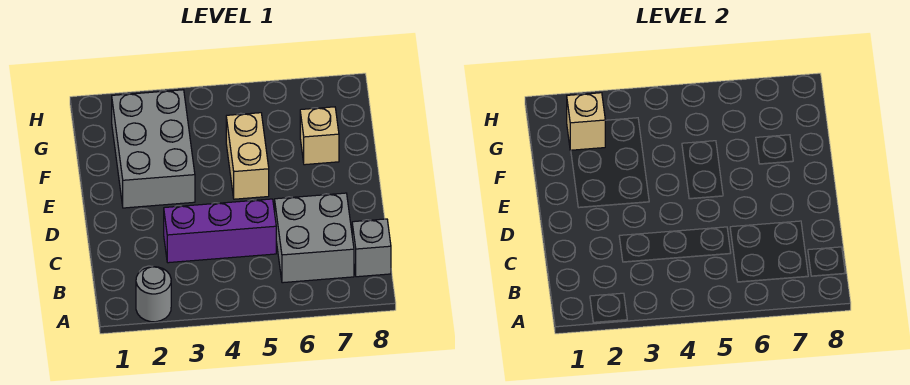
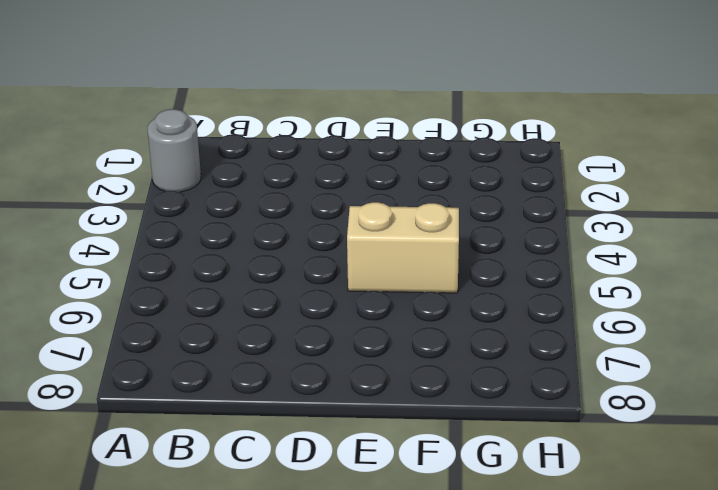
none -> grey 2x2 brick [275,193,354,283]
none -> grey 1x1 brick [352,219,391,277]

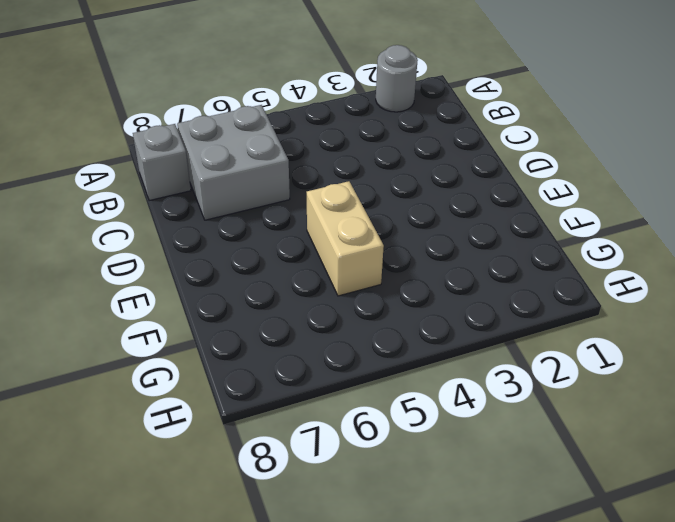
none -> purple 1x3 brick [164,199,276,263]
none -> grey 2x3 brick [112,90,195,208]

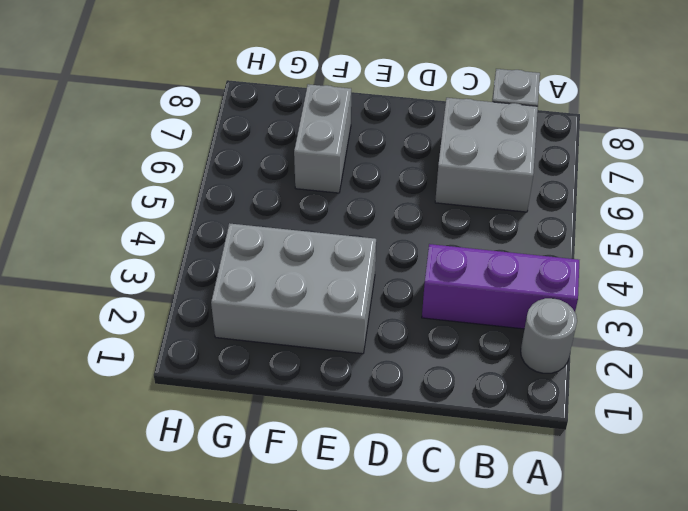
purple 1x3 brick [422,244,579,329] -> purple 1x3 brick turned to [164,199,276,263]
grey 1x2 brick [294,84,351,193] -> tan 1x1 brick [300,107,339,165]
none -> tan 1x2 brick [226,113,269,199]
none -> tan 1x1 brick [567,93,605,150]

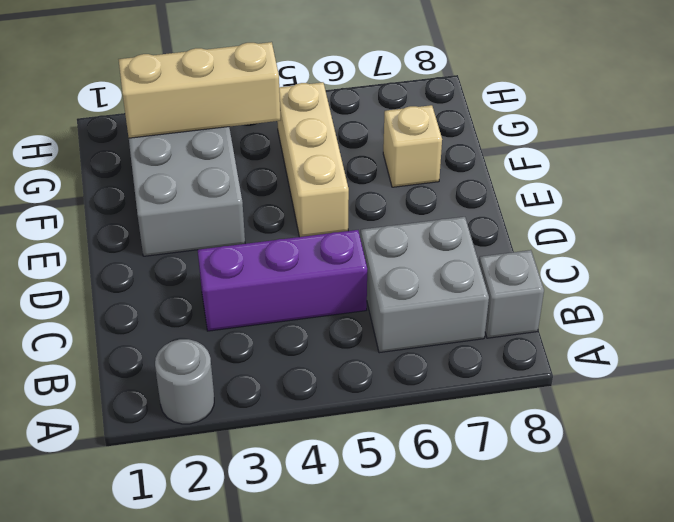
tan 1x3 brick [277,82,349,237] -> tan 1x2 brick [226,113,269,199]
tan 1x3 brick [119,42,280,138] -> tan 1x1 brick [567,93,605,150]

